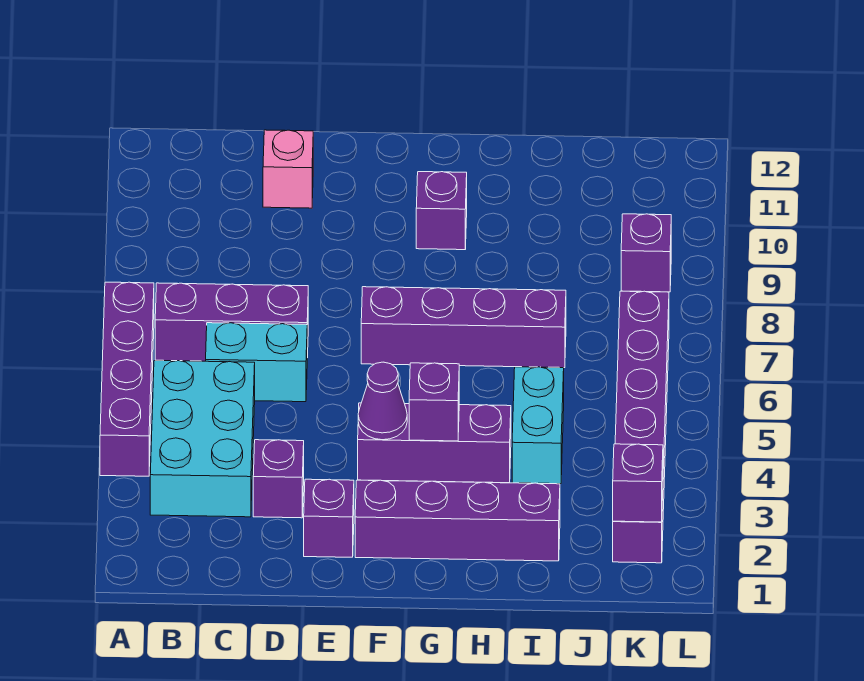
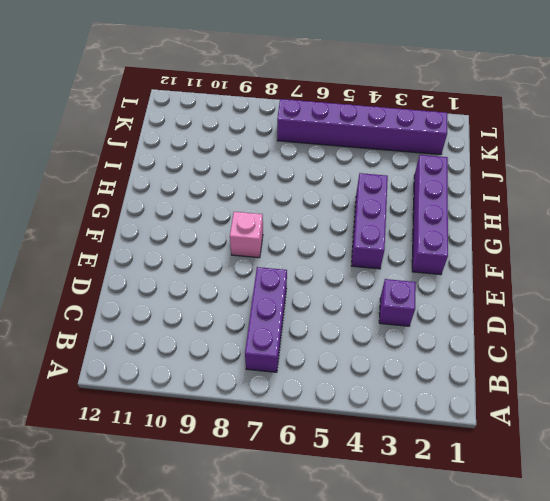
pink 1x1 brick [230,212,263,258] -> pink 1x1 brick moved to [263,130,313,208]
none -> purple 1x4 brick [100,282,154,476]
none -> cyan 2x3 brick [150,361,255,517]
none -> cyan 1x2 brick [206,323,307,402]

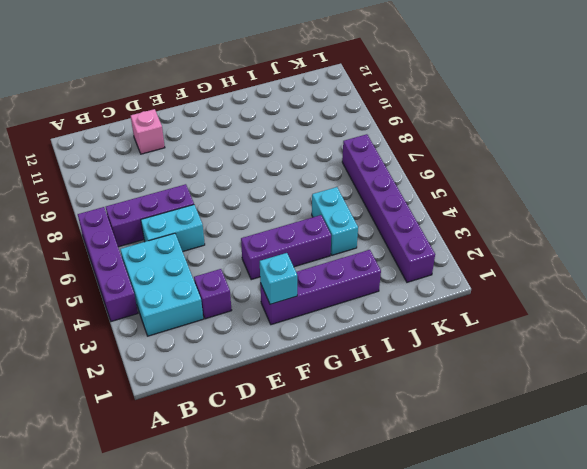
cyan 1x1 brick [260,253,297,304] -> none
none -> purple 1x1 brick [304,479,354,557]
none -> purple 1x4 brick [361,287,566,368]
none -> purple 1x1 brick [416,172,467,250]

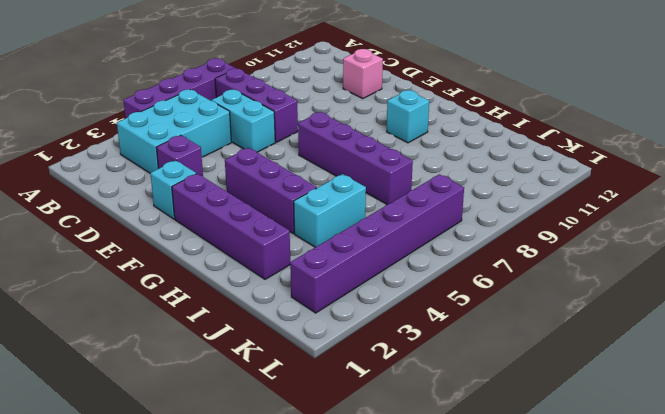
cyan 1x1 brick [150,160,196,219] -> purple 1x1 brick [304,479,354,557]
cyan 1x1 brick [387,90,429,143] -> purple 1x1 brick [416,172,467,250]
none -> purple 1x1 brick [621,214,671,292]
none -> purple 1x1 cone [358,362,407,440]
none -> purple 1x1 brick [409,363,459,441]

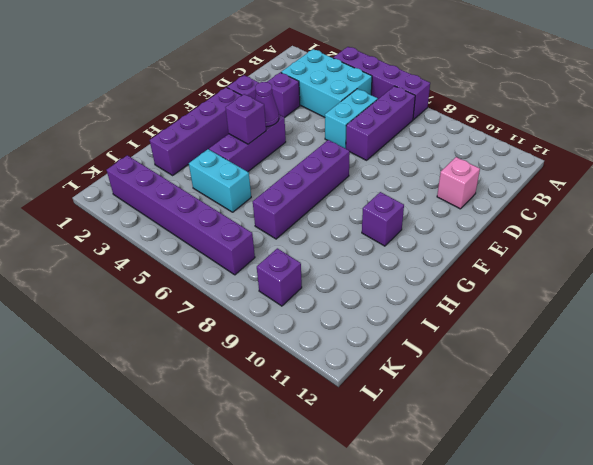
none -> purple 1x1 brick [613,444,663,522]

